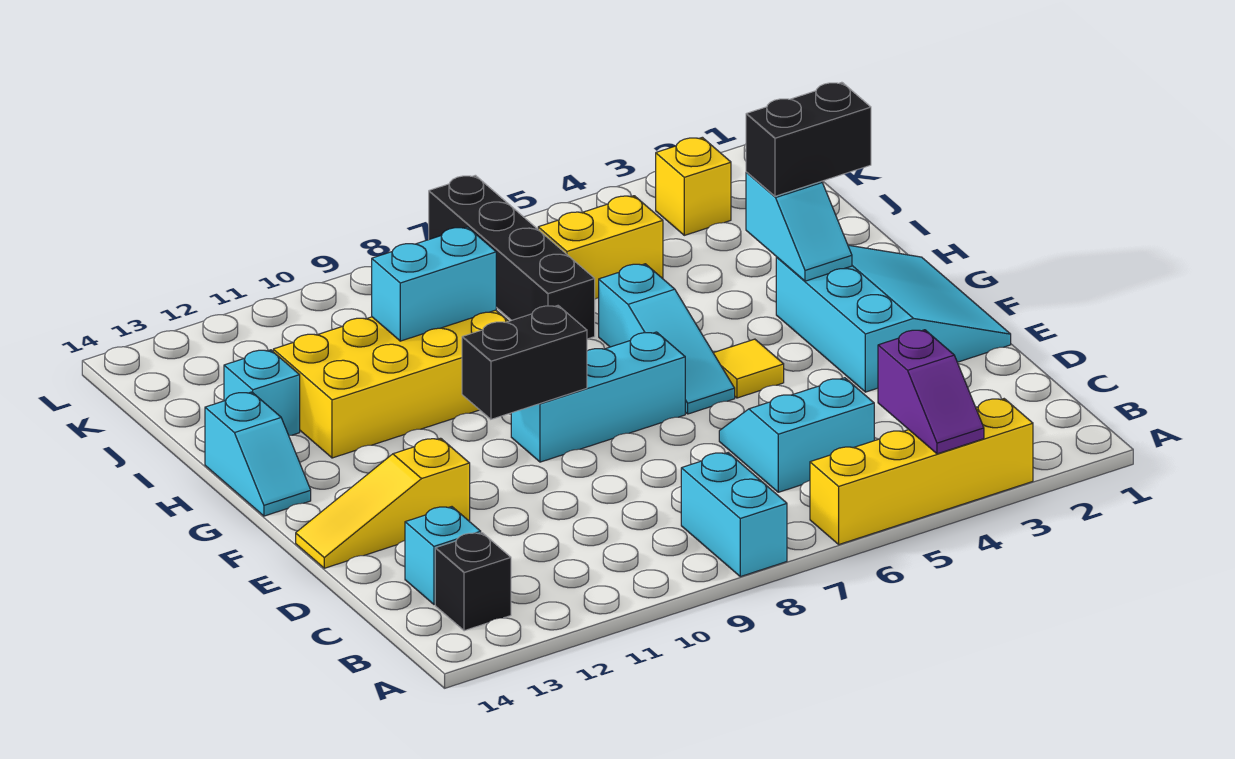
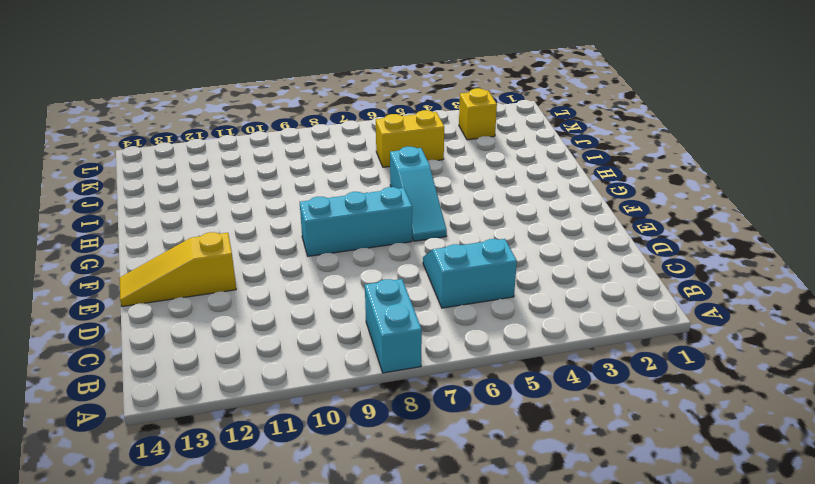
none -> yellow 1x4 brick [810,399,1033,544]
none -> black 1x1 brick [435,533,511,631]
none -> cyan 1x1 brick [405,507,481,604]

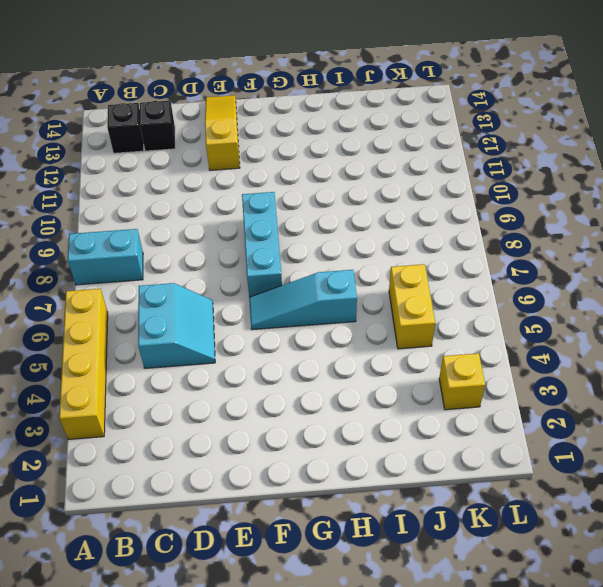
black 1x1 brick [140,101,175,151] -> cyan 1x1 brick [405,507,481,604]
none -> cyan 3x3 slope [776,245,1011,392]
none -> yellow 1x1 tile [714,339,784,398]
none -> cyan 1x2 slope [205,392,311,516]

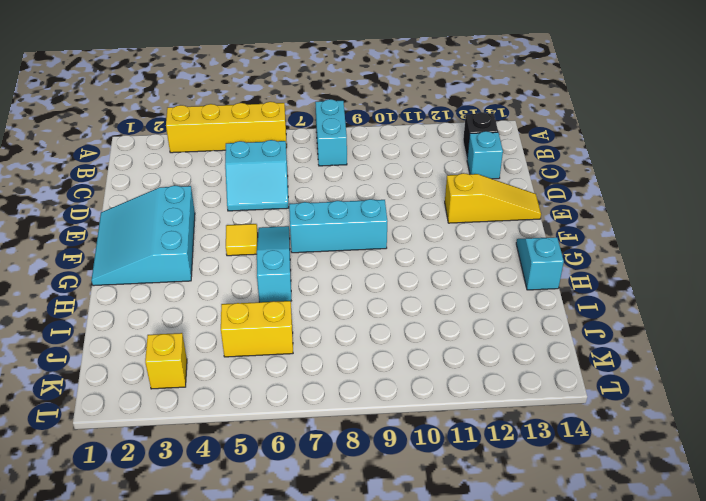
none -> yellow 2x4 brick [273,310,509,458]
none -> black 1x4 brick [429,175,595,339]
none -> cyan 1x1 brick [224,350,300,435]

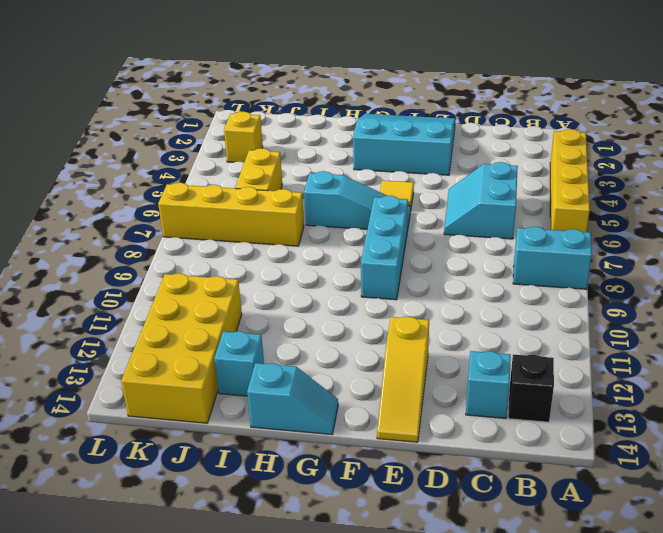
yellow 1x4 brick [158,183,304,246] -> black 1x4 brick [429,175,595,339]
yellow 2x4 brick [121,273,242,423] -> yellow 2x4 brick moved to [273,310,509,458]
none -> purple 1x2 slope [878,330,984,454]
none -> black 1x2 brick [462,306,587,419]
none -> cyan 1x2 slope [746,172,852,281]

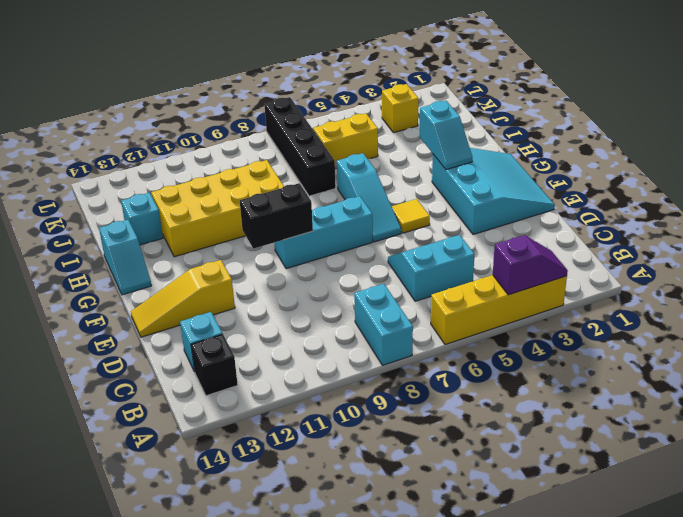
purple 1x2 slope [493,235,568,295] -> purple 1x2 slope turned to [878,330,984,454]
none -> cyan 1x2 brick [371,227,496,341]
none -> black 1x2 brick [746,82,871,196]

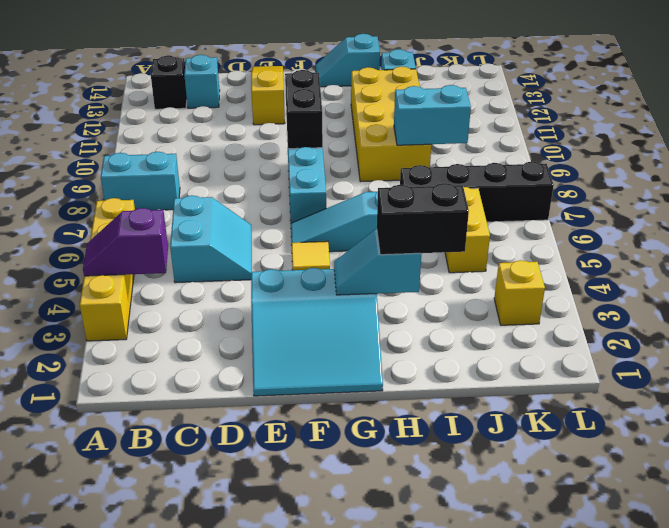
black 1x2 brick [377,183,469,255] -> black 1x2 brick turned to [746,82,871,196]
cyan 1x2 brick [394,85,471,145] -> cyan 1x2 brick turned to [371,227,496,341]

